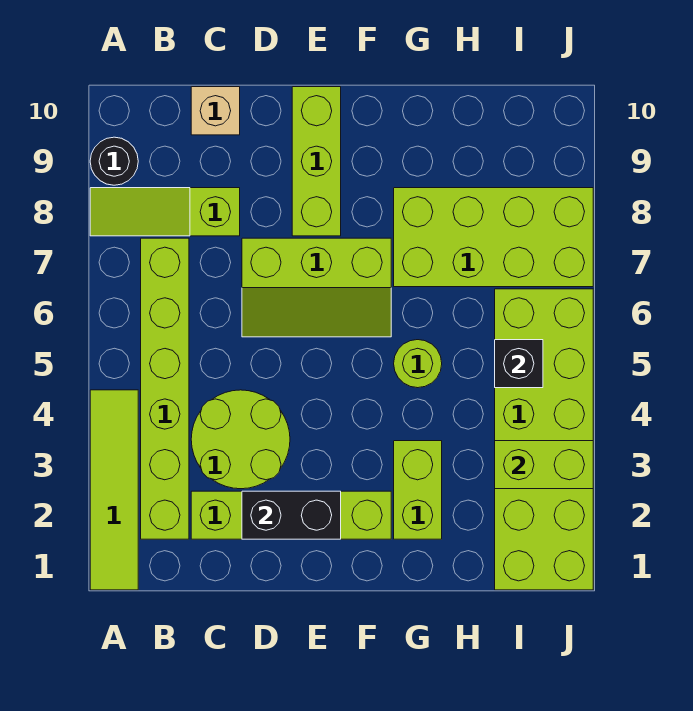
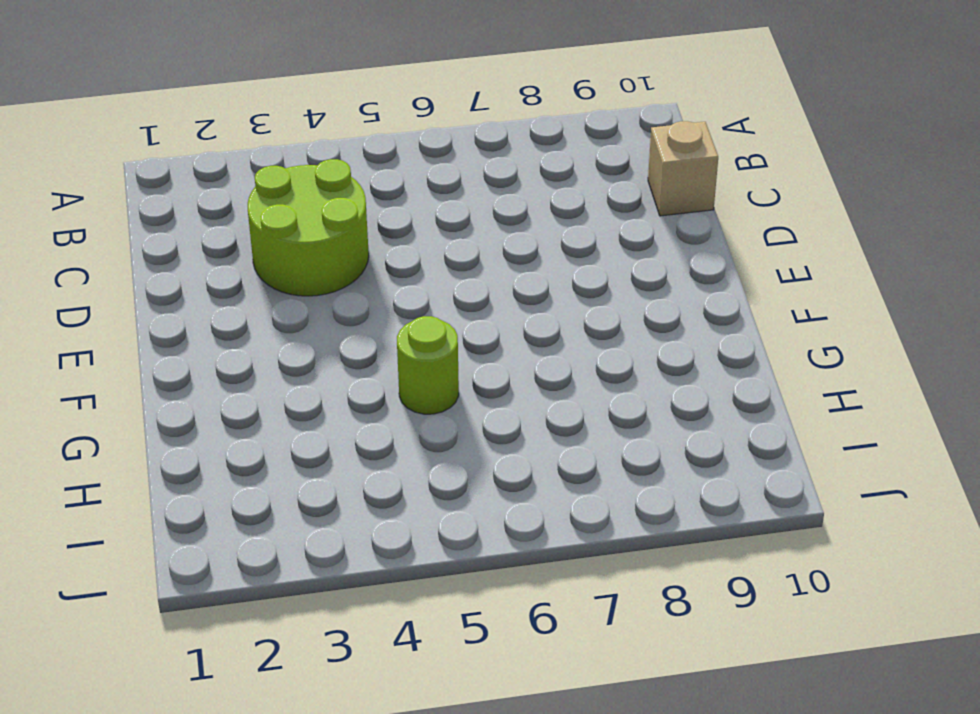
none -> lime 1x4 tile [90,390,138,590]
none -> lime 1x3 slope [90,188,240,236]
none -> black 1x1 round brick [90,137,138,185]

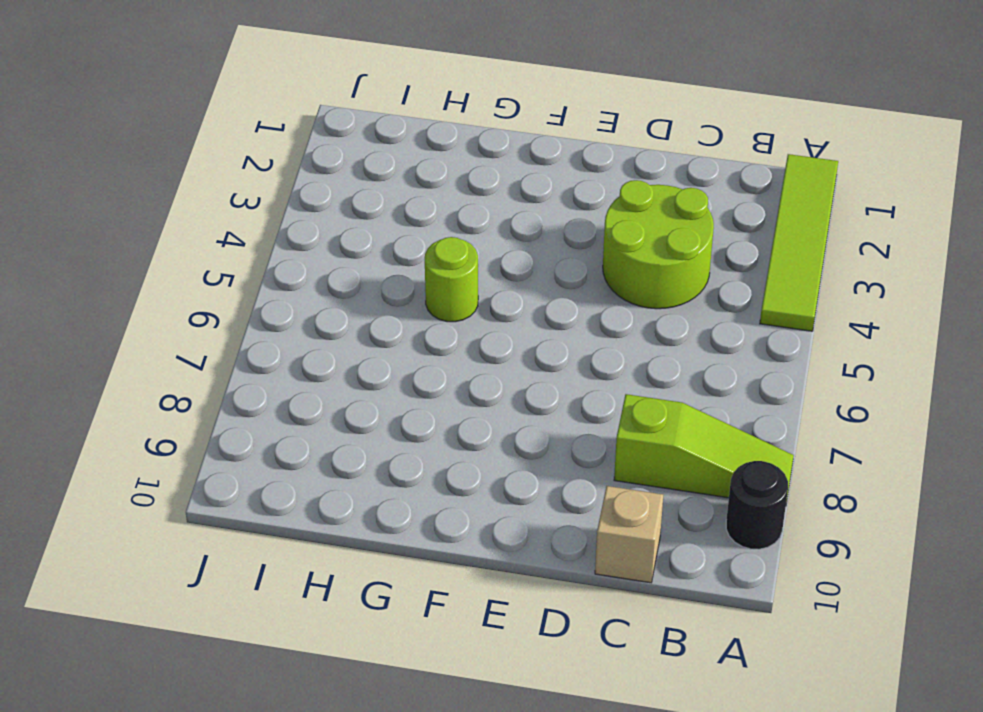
none -> lime 1x6 brick [141,238,189,539]
none -> lime 1x4 brick [191,491,391,539]
none -> lime 2x3 slope [242,238,391,337]

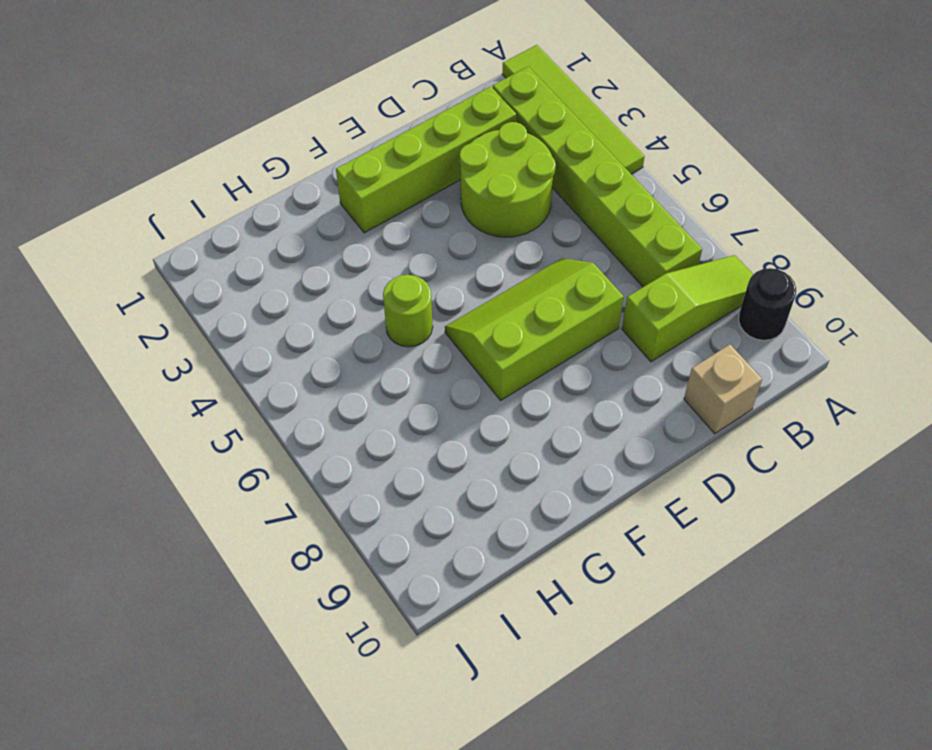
none -> lime 1x3 brick [292,87,341,236]
none -> lime 1x2 brick [394,441,442,539]
none -> lime 2x4 brick [394,188,593,287]

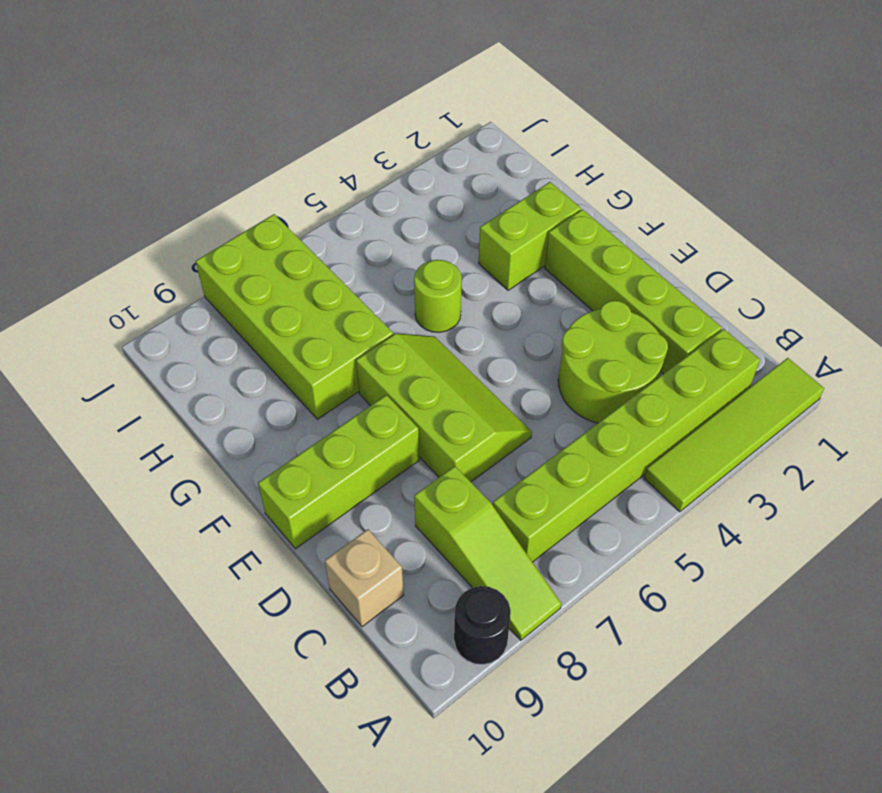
none -> lime 2x6 brick [495,289,593,590]
none -> black 1x2 brick [242,491,341,539]
none -> lime 1x2 brick [495,441,593,489]

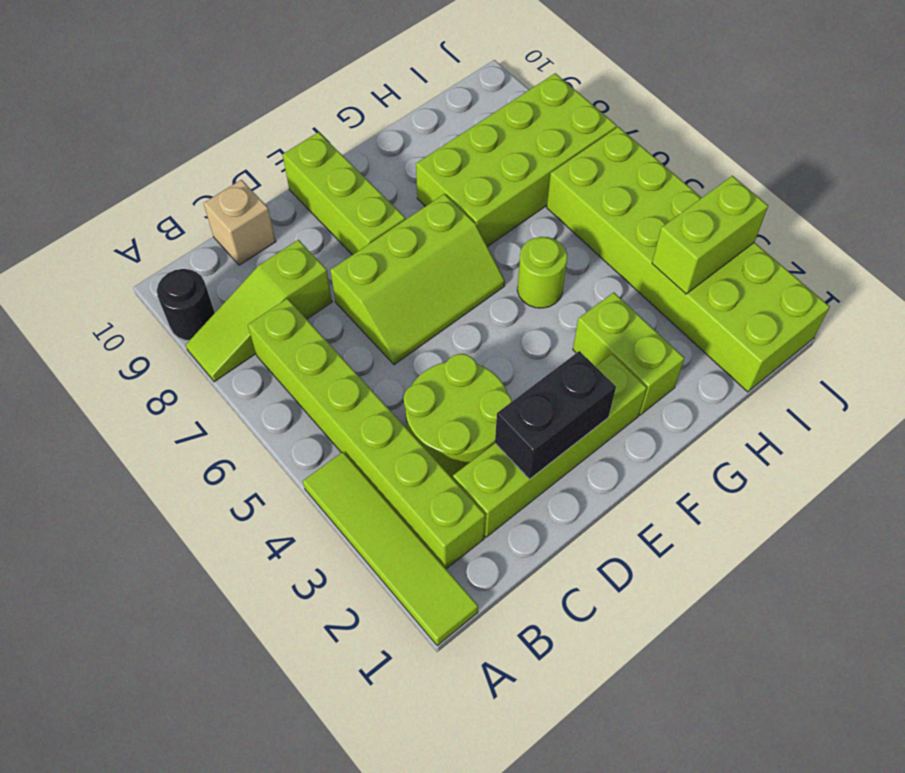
none -> black 1x1 brick [495,340,543,388]

